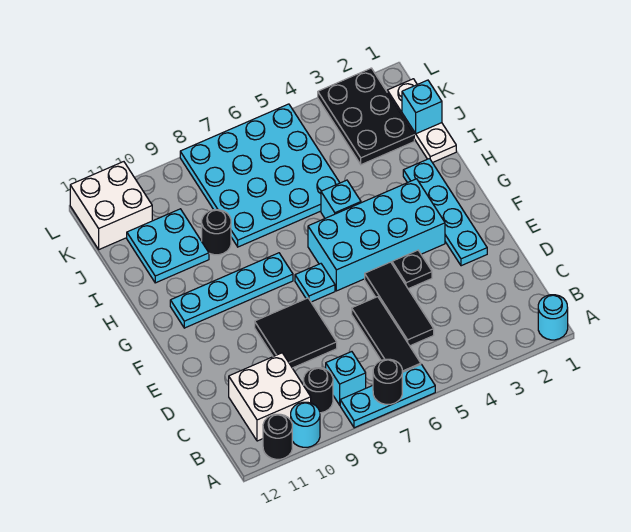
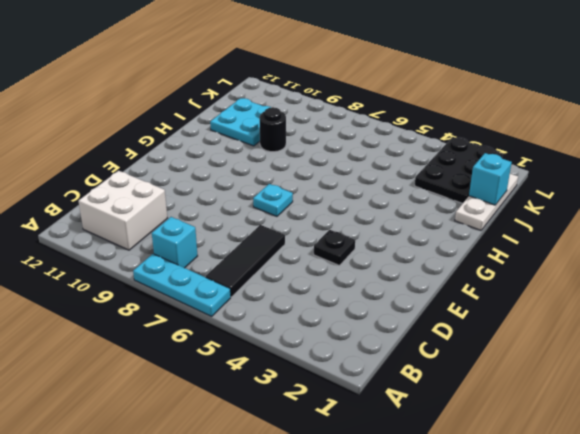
none -> cyan 1x1 round brick [538,295,568,340]
none -> cyan 1x1 round brick [291,402,320,447]
none -> black 1x1 round brick [263,414,292,459]

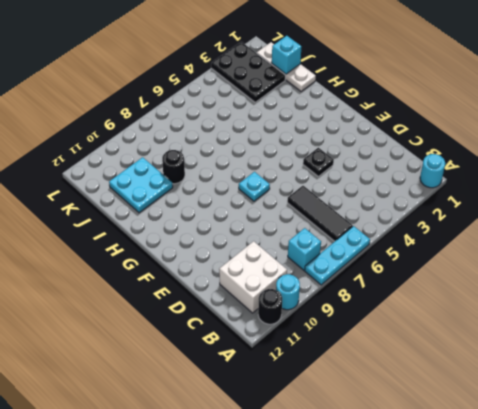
none -> black 1x1 round brick [304,368,333,413]
none -> black 1x3 tile [365,262,434,346]
none -> black 2x2 tile [255,298,337,368]

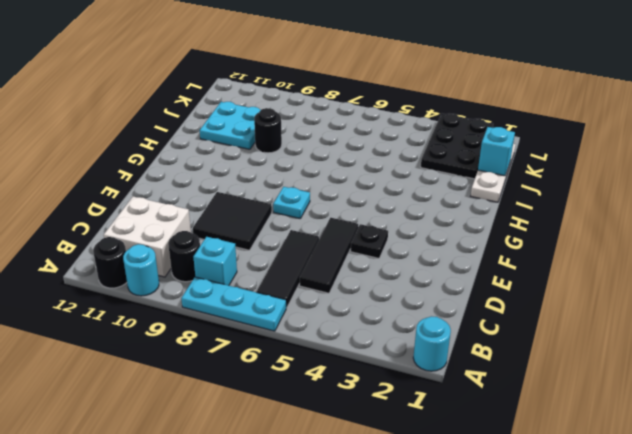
none -> cyan 1x4 plate [403,159,487,266]
none -> cyan 2x4 brick [308,179,445,291]
none -> cyan 1x4 plate [170,253,293,328]

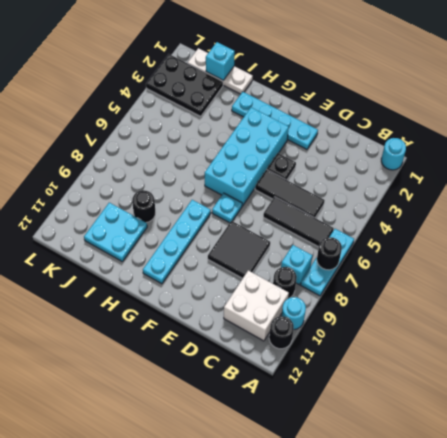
none -> cyan 1x1 brick [321,180,361,218]
none -> cyan 4x4 plate [180,104,340,247]
none -> white 2x2 brick [70,162,152,249]

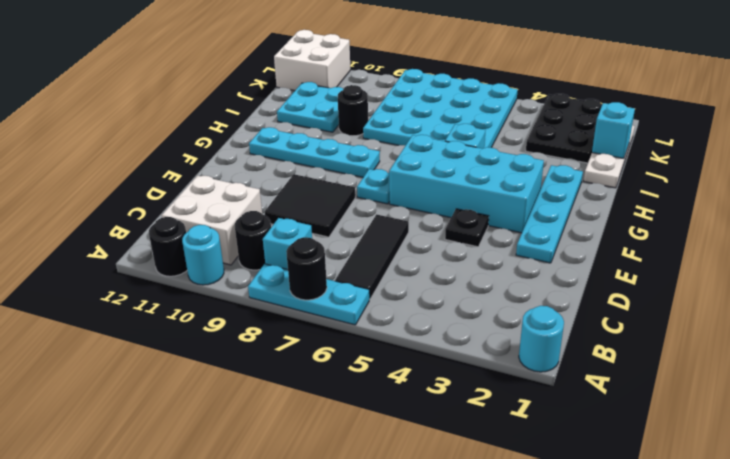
none -> black 1x3 tile [365,262,434,346]

